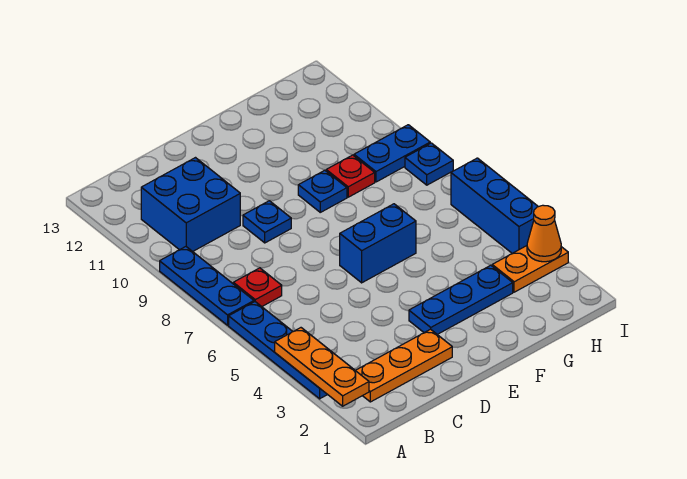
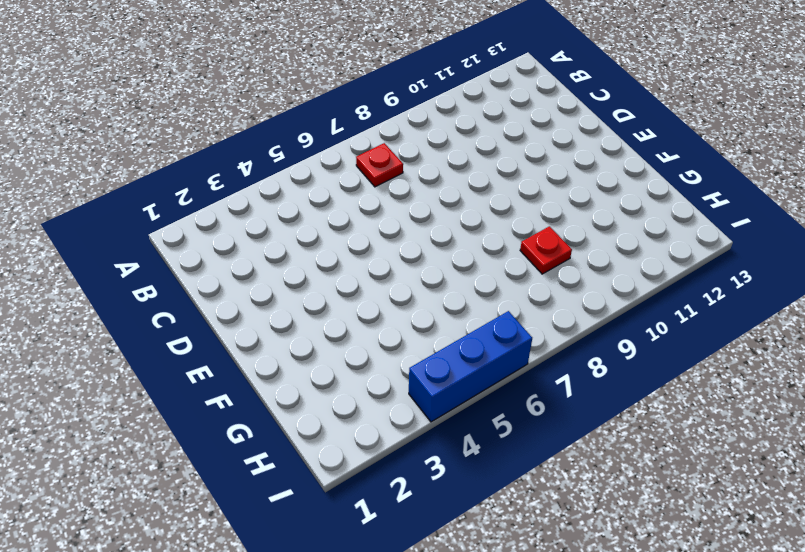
none -> blue 1x4 plate [229,302,328,399]
none -> blue 1x3 plate [160,247,254,325]
none -> orange 1x3 plate [355,329,452,402]

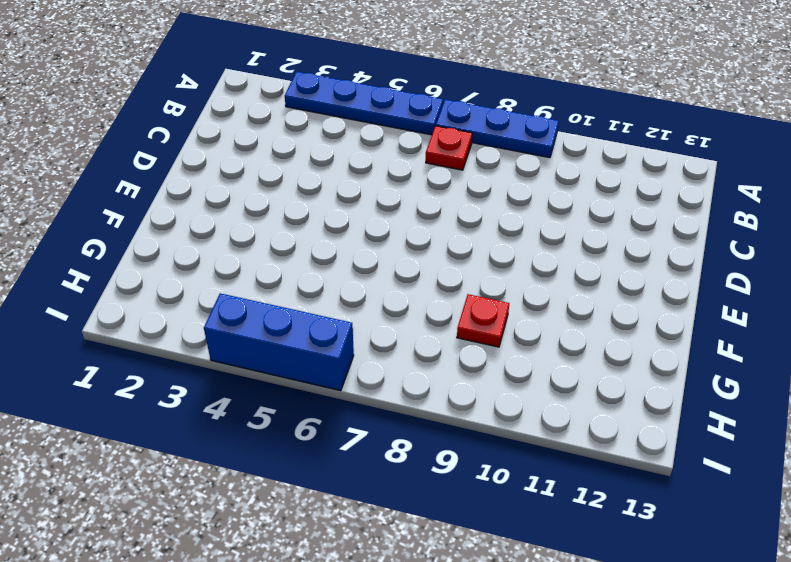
none -> orange 1x3 plate [355,329,452,402]
none -> blue 2x2 brick [141,158,240,252]
none -> blue 1x1 plate [243,201,291,243]

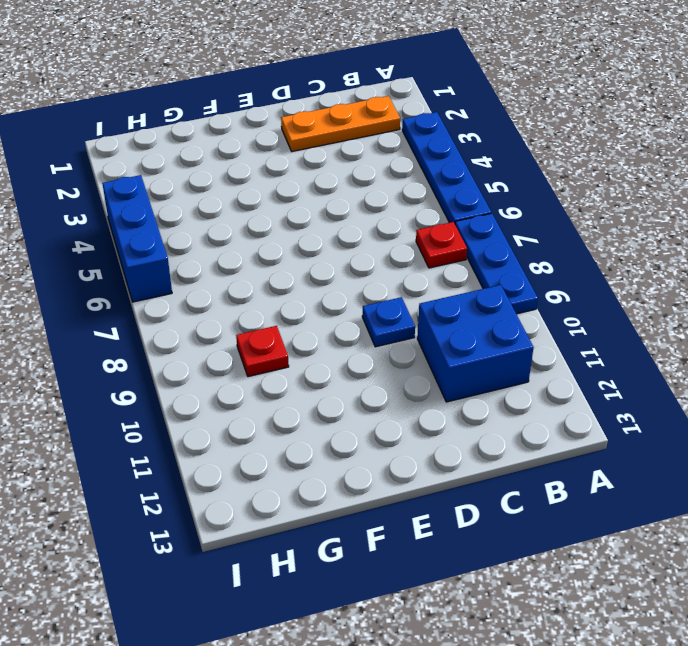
none -> blue 1x3 plate [409,265,513,334]
none -> blue 1x2 brick [340,204,416,283]
none -> blue 1x1 plate [298,170,347,212]

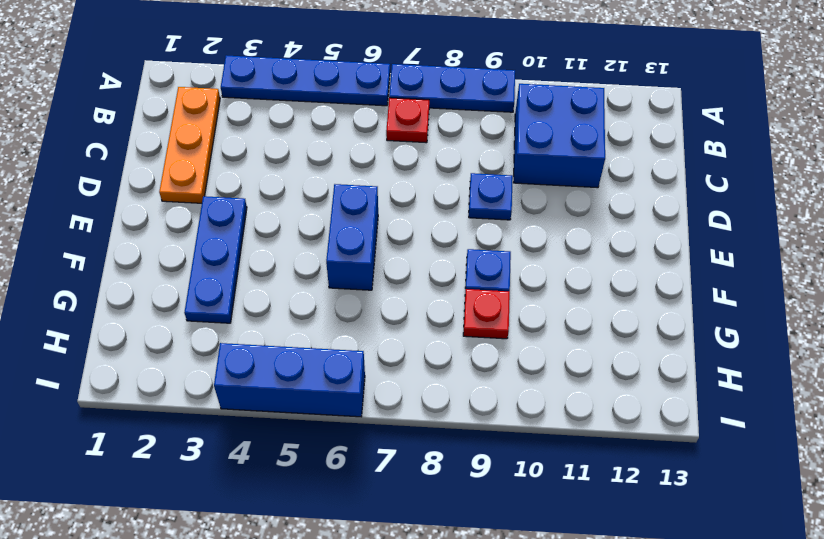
none -> orange 1x2 plate [492,246,568,292]
none -> blue 1x2 plate [354,125,430,182]
none -> blue 1x1 plate [405,143,453,185]

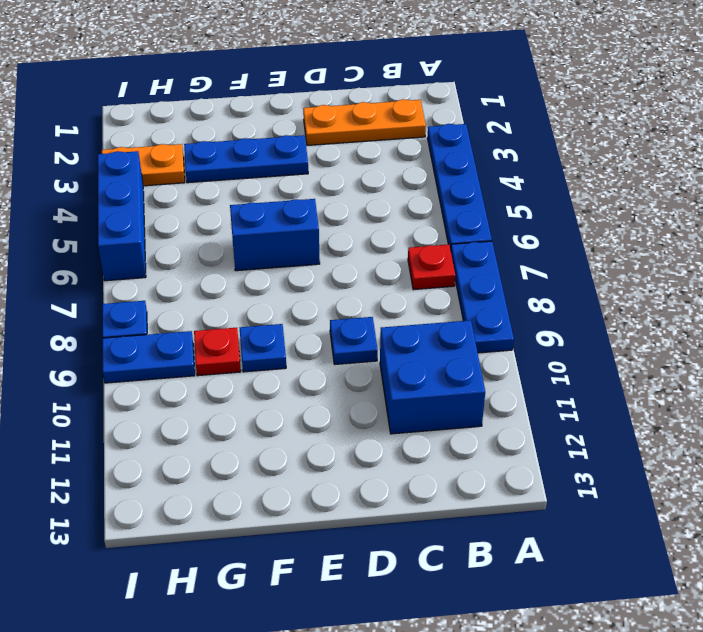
none -> orange 1x3 plate [275,328,369,406]
none -> orange 1x1 cone [527,205,561,262]

